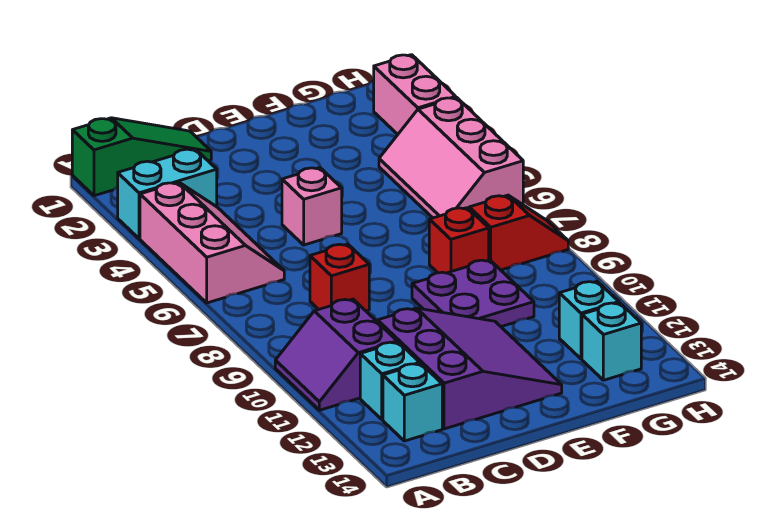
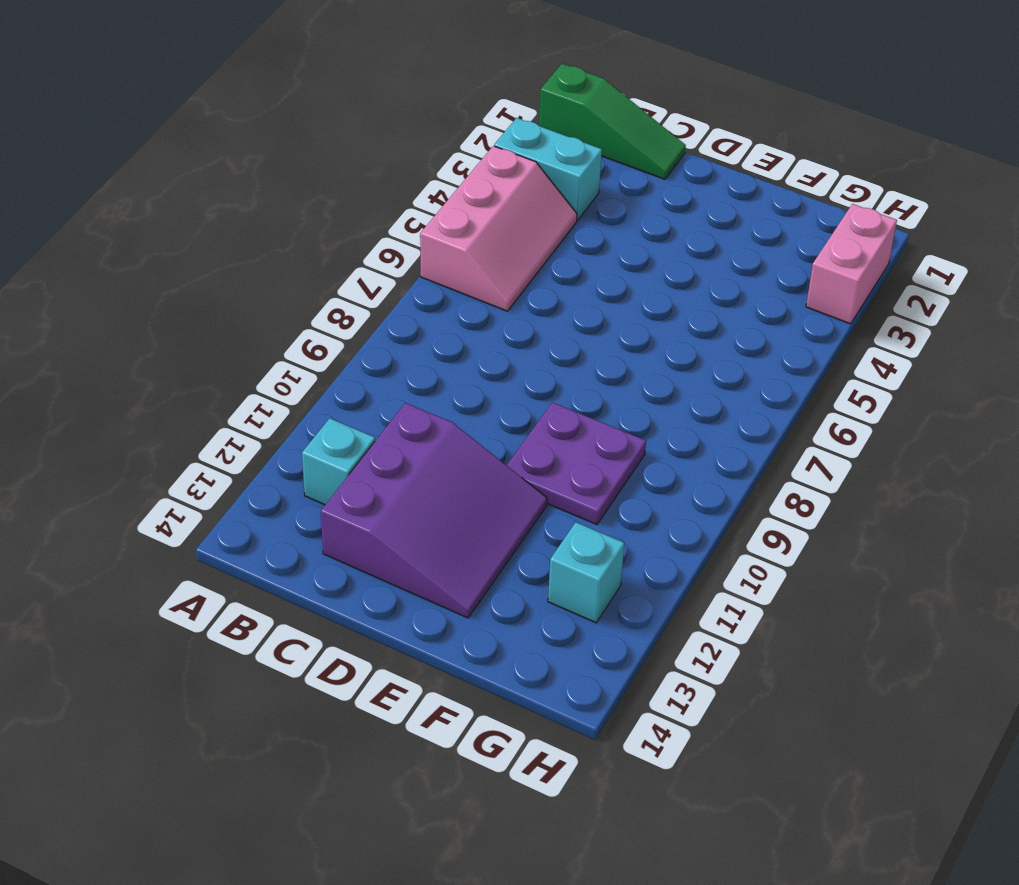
none -> purple 2x2 slope [275,299,397,410]
none -> cyan 1x1 brick [383,364,442,441]
none -> red 1x1 brick [310,244,369,311]

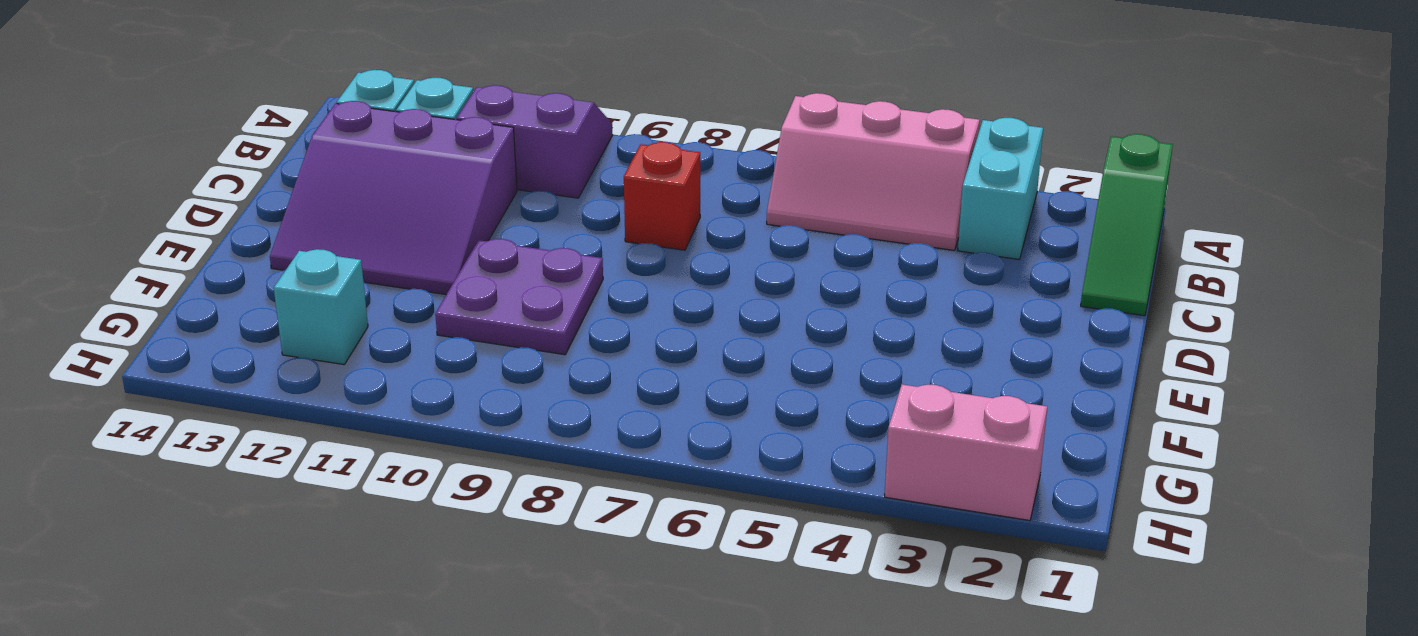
none -> pink 1x1 brick [282,168,342,245]
none -> red 1x1 brick [429,208,489,273]
none -> pink 2x3 slope [379,97,523,218]

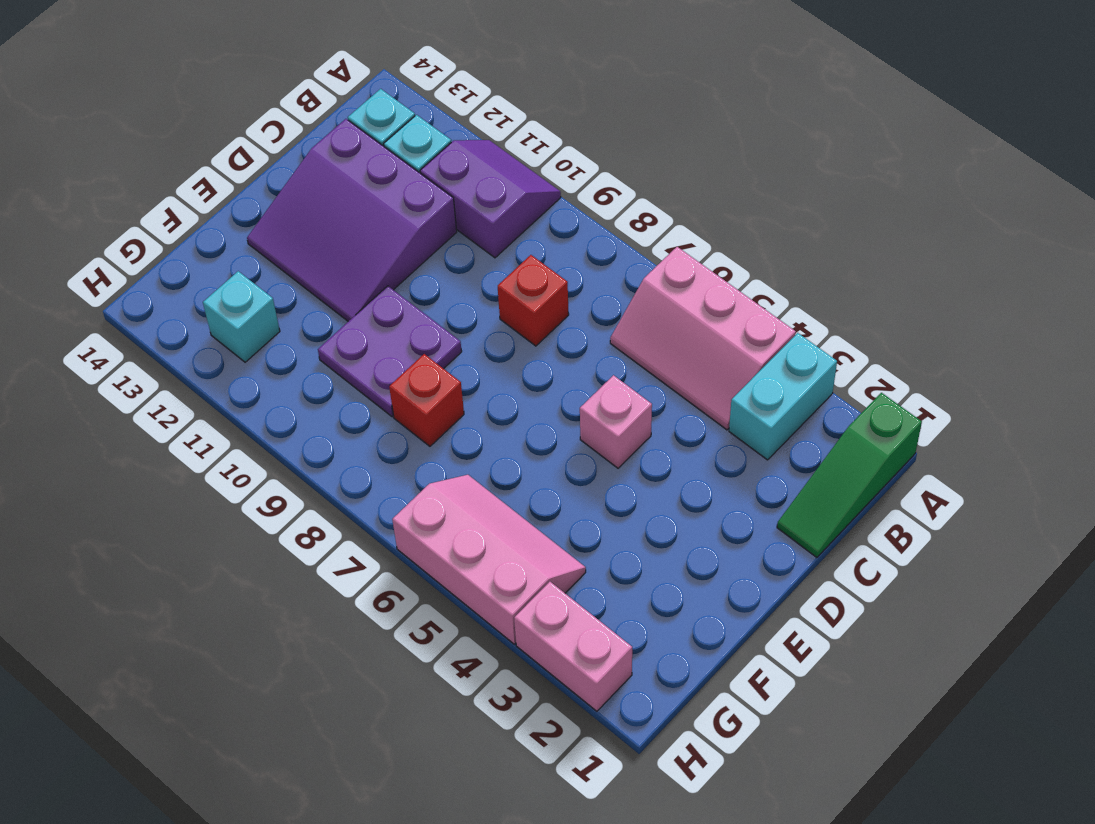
none -> red 1x2 slope [469,195,568,270]
none -> cyan 1x1 brick [582,303,641,380]

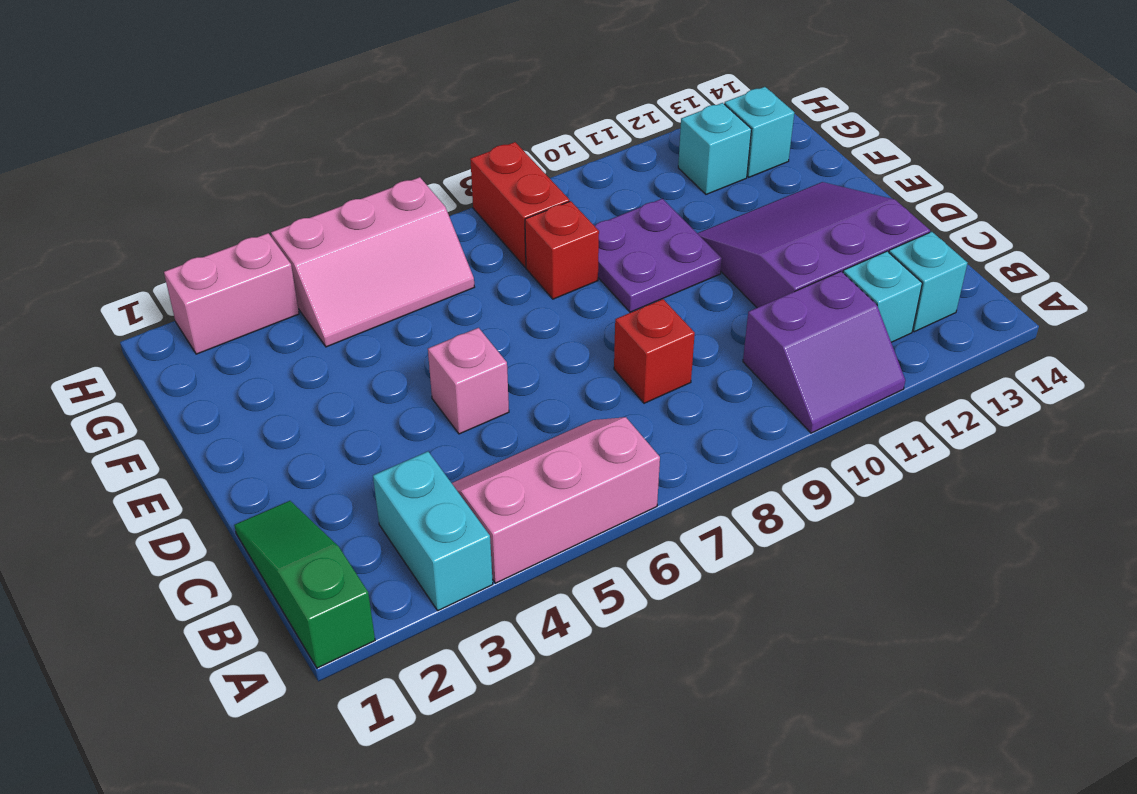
red 1x2 brick [470,142,569,267] -> red 1x2 slope [469,195,568,270]

